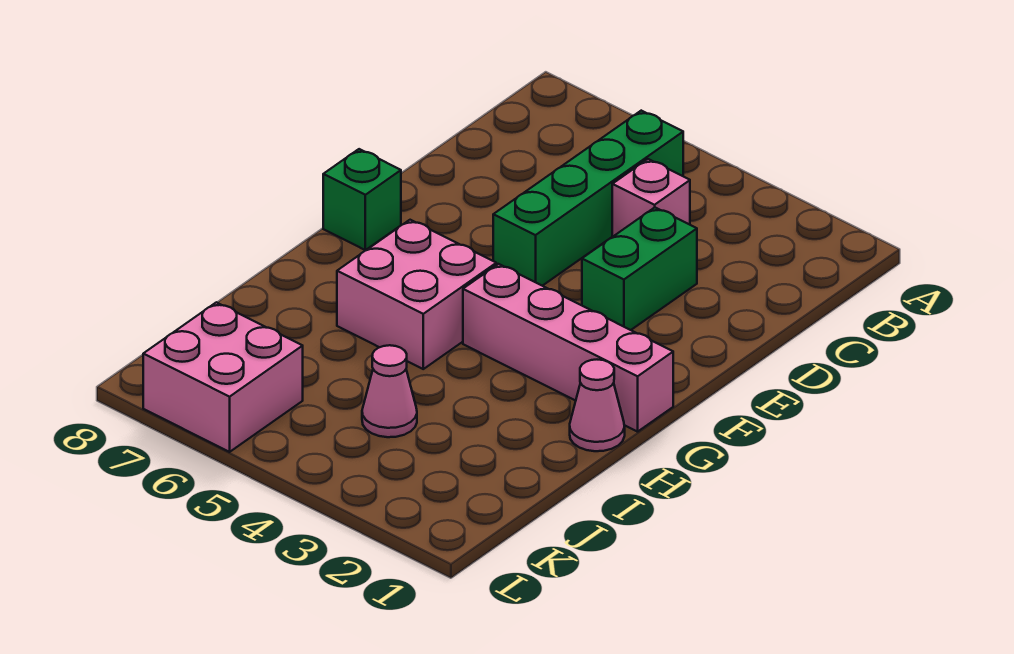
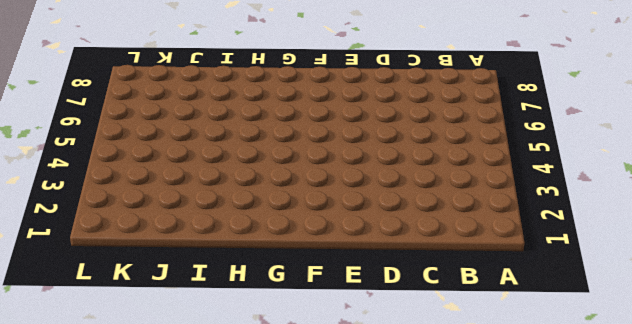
none -> green 1x4 brick [493,111,683,286]
none -> pink 1x1 brick [612,159,690,237]

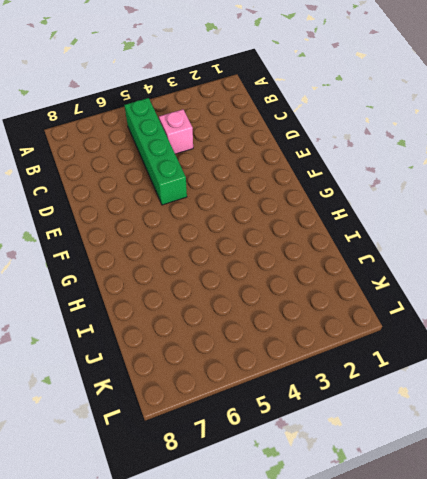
none -> green 1x2 brick [582,208,697,330]
none -> green 1x1 brick [323,149,401,250]

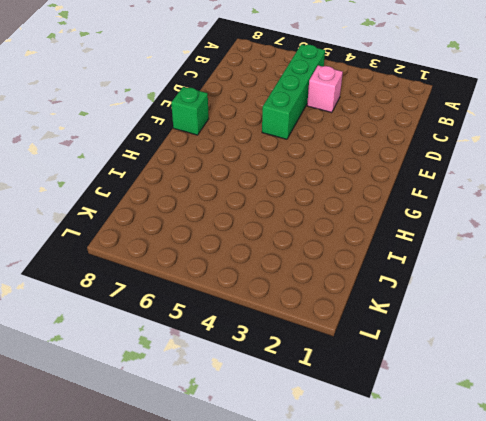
none -> green 1x2 brick [582,208,697,330]
none -> pink 1x4 brick [463,264,673,432]

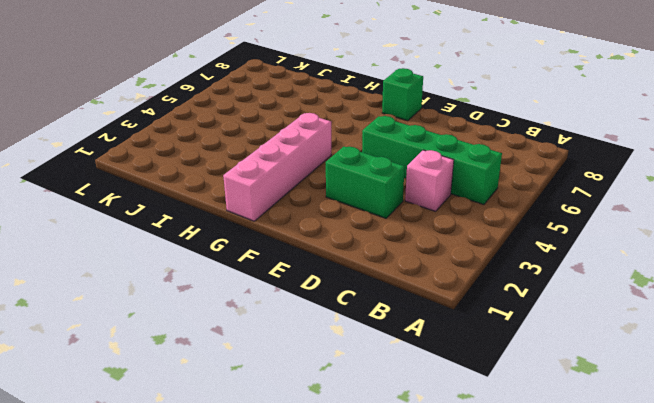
none -> pink 2x2 brick [337,220,496,369]
none -> pink 1x1 cone [570,360,625,451]

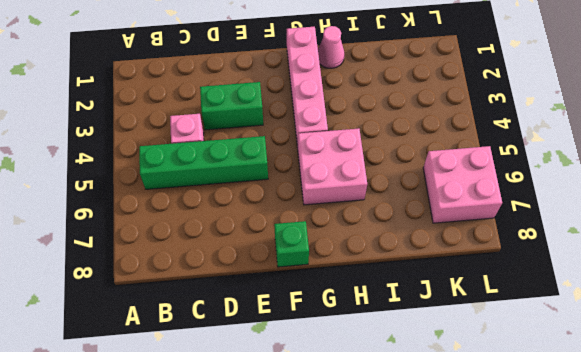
none -> pink 1x1 cone [362,345,417,437]

